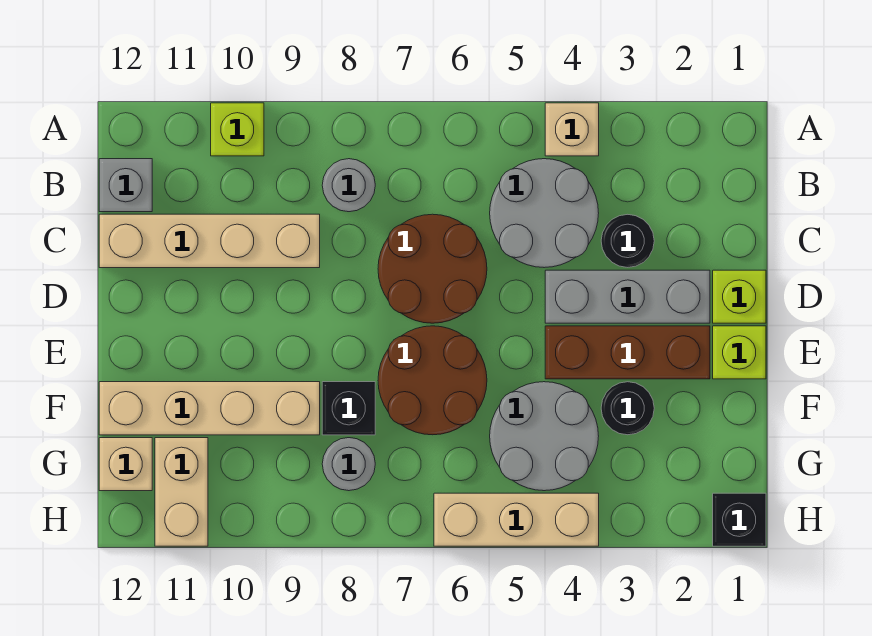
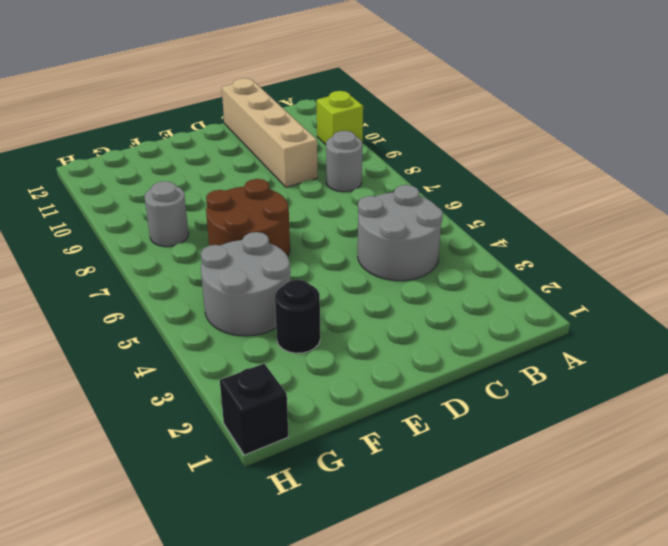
none -> tan 1x1 brick [545,103,599,156]
none -> grey 1x1 brick [99,159,152,212]
none -> black 1x1 round brick [601,214,654,267]

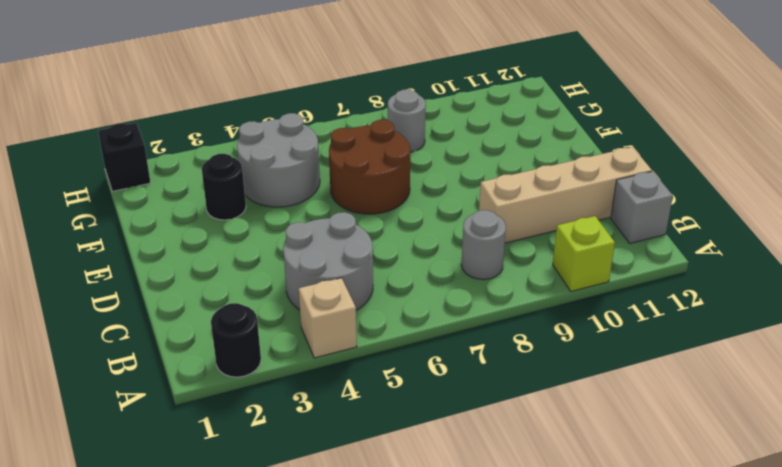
black 1x1 round brick [211,303,261,377] -> black 1x1 round brick moved to [601,214,654,267]
none -> brown 2x2 round brick [378,214,487,323]
none -> lime 1x1 brick [713,270,766,323]
none -> grey 1x3 brick [545,270,710,323]

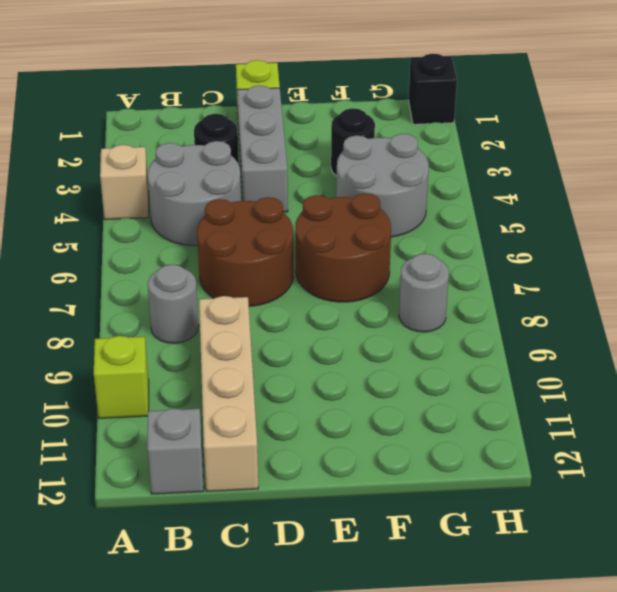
none -> lime 1x1 brick [713,326,766,379]
none -> brown 1x3 brick [545,326,710,379]
none -> black 1x1 brick [322,382,375,435]

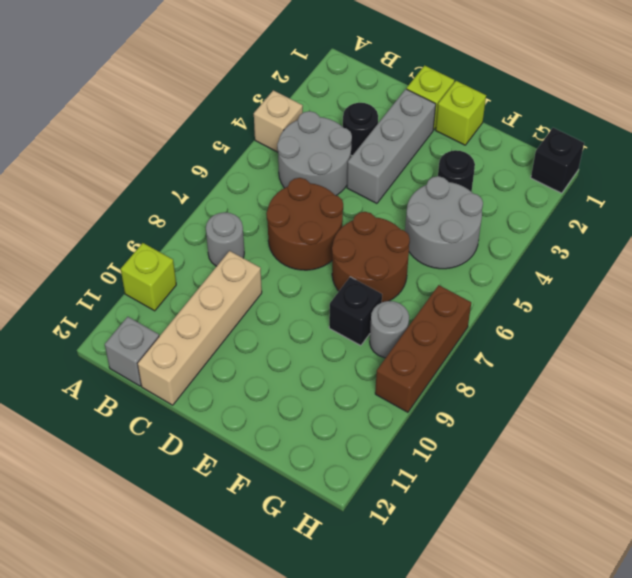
brown 1x3 brick [375,285,471,412] -> brown 1x3 brick moved to [545,326,710,379]
none -> tan 1x4 brick [99,382,320,435]
none -> tan 1x2 brick [155,438,208,546]
none -> tan 1x1 brick [99,438,152,491]

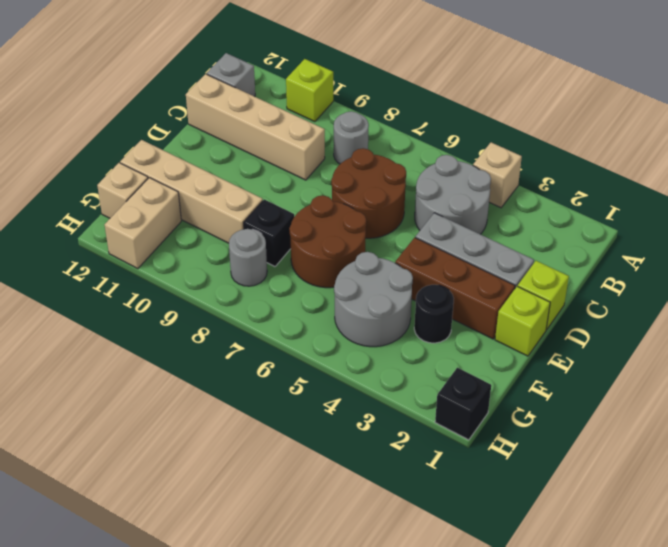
none -> black 1x1 round brick [601,214,654,267]
none -> tan 1x3 brick [434,493,599,546]

